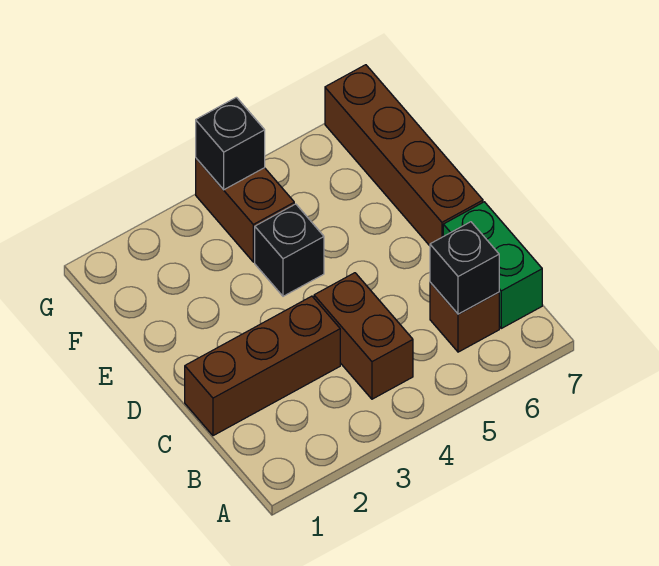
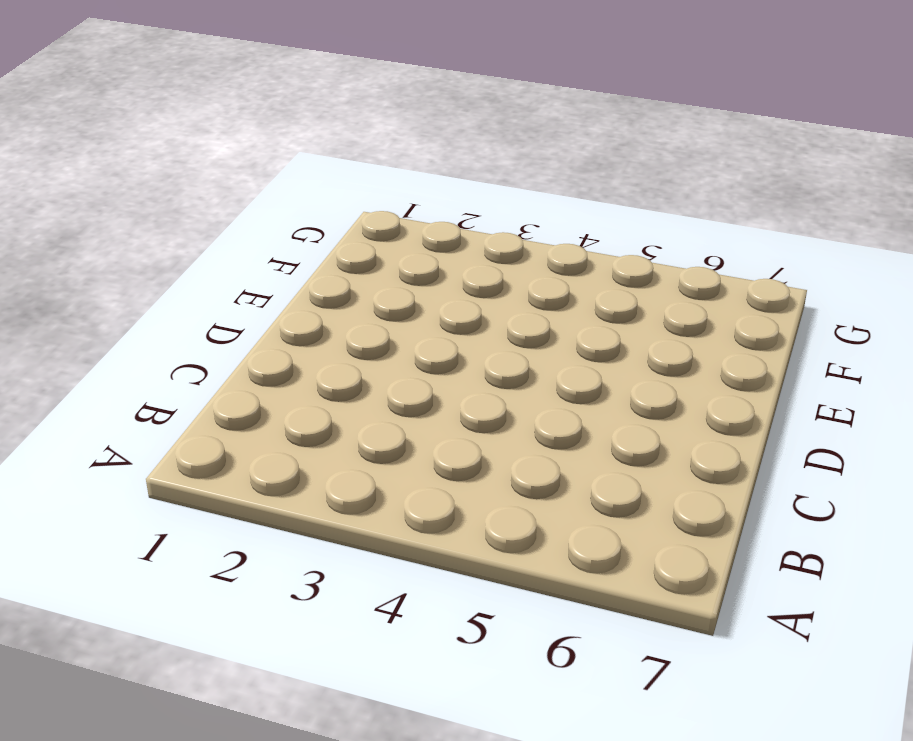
none -> brown 1x2 brick [314,273,413,399]
none -> brown 1x1 brick [430,282,499,352]

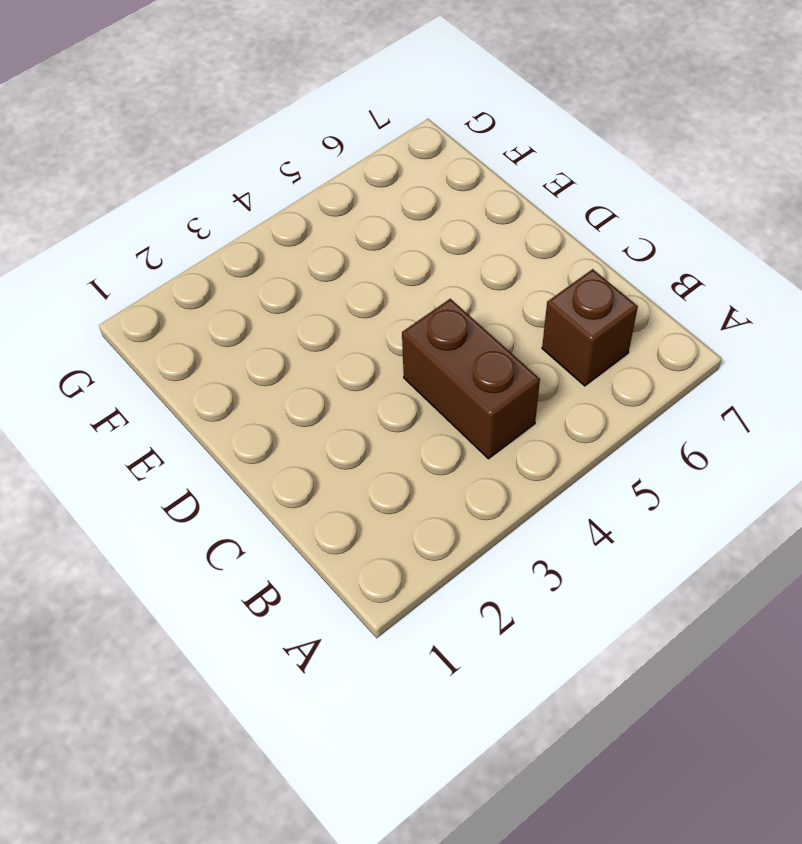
none -> green 1x2 brick [443,202,542,328]
none -> brown 1x3 brick [185,296,340,436]

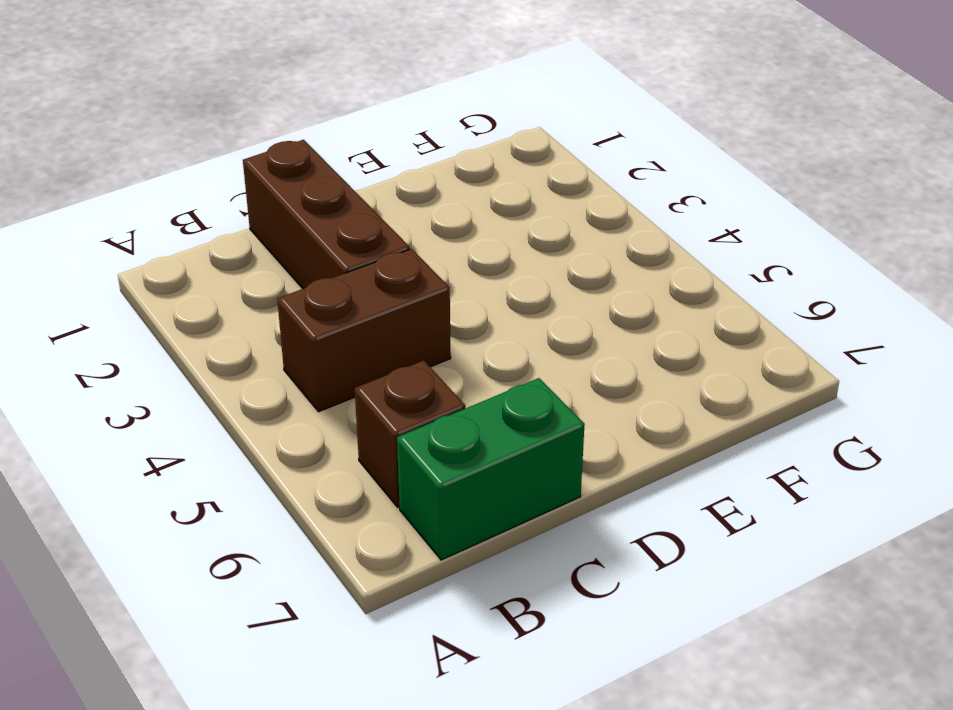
none -> brown 1x4 brick [325,65,483,246]
none -> black 1x1 brick [255,204,324,296]

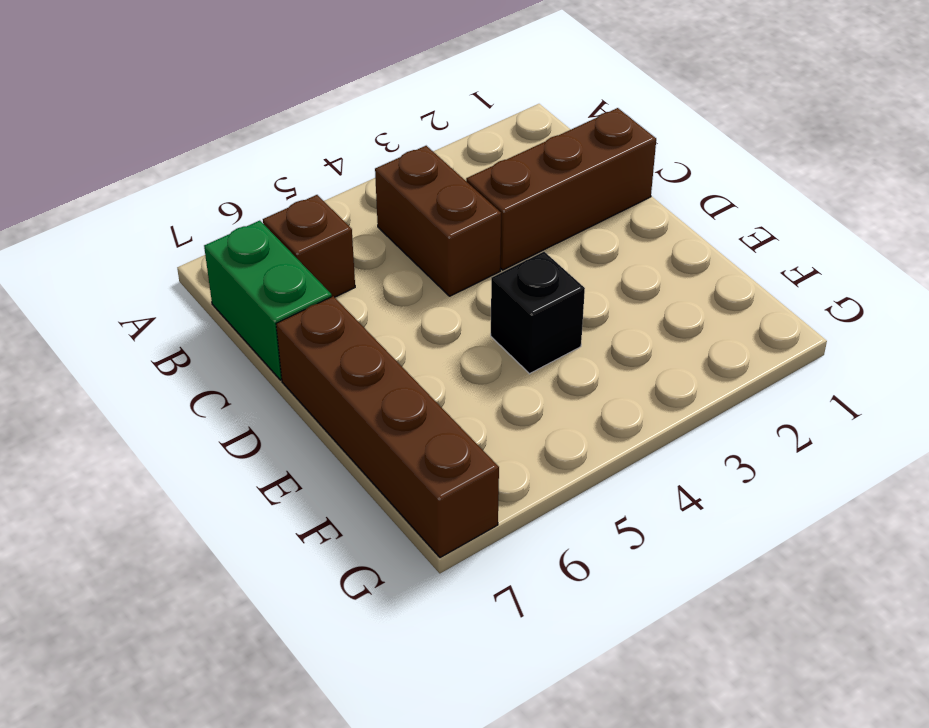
none -> brown 1x2 brick [196,159,294,262]
none -> black 1x1 brick [430,222,499,314]

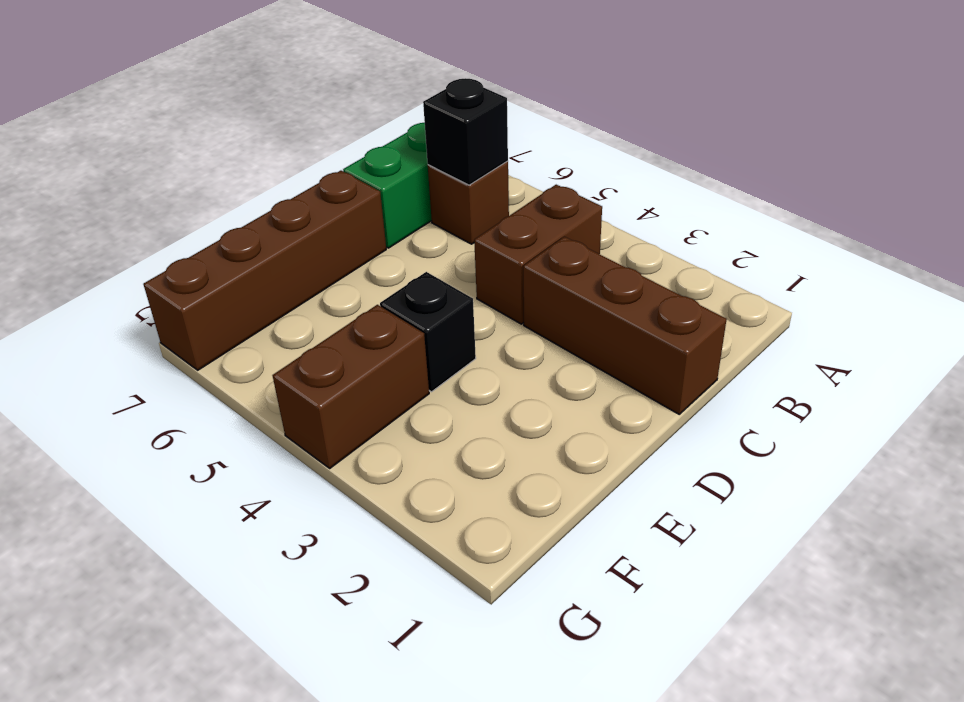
none -> black 1x1 brick [196,97,265,190]

